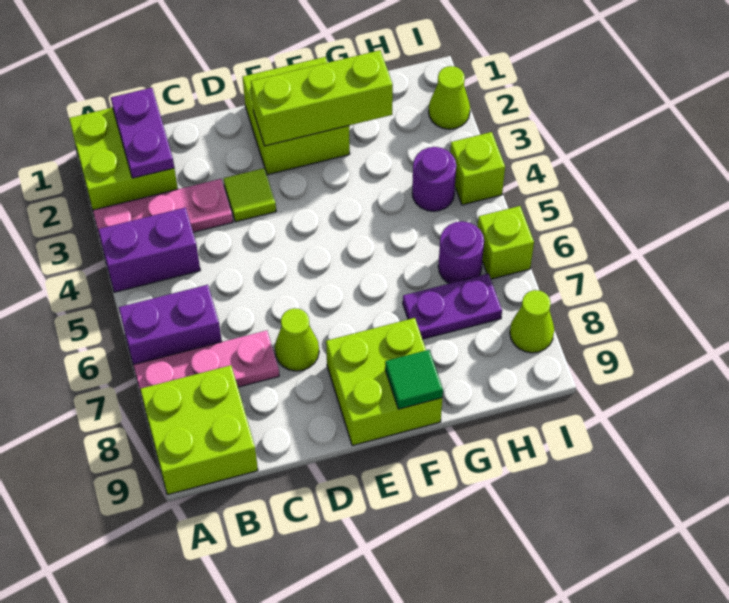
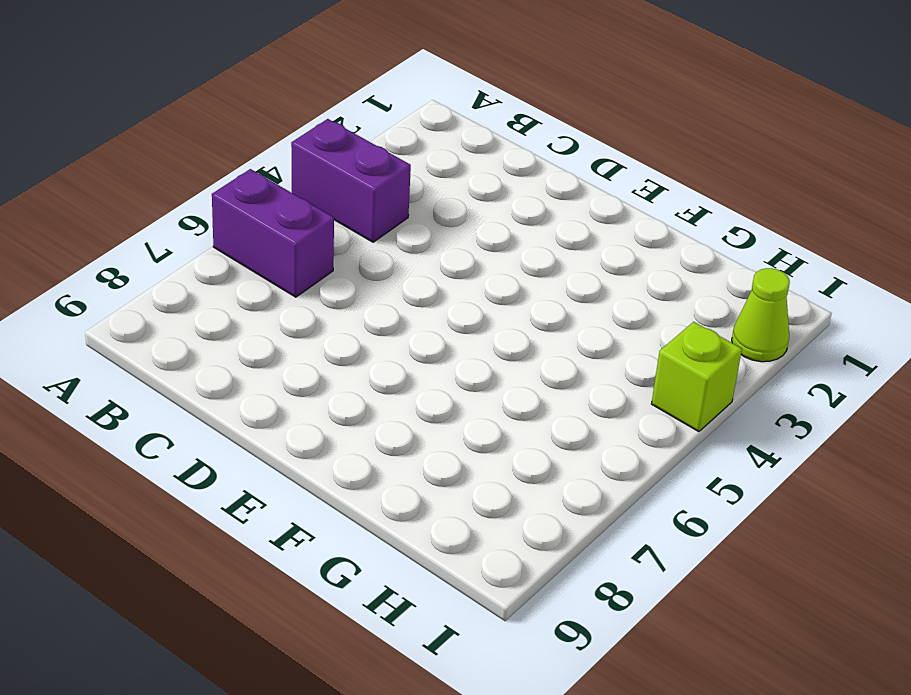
none -> lime 2x2 brick [69,108,178,210]
none -> pink 1x3 plate [93,179,233,240]
none -> pink 1x3 plate [133,330,279,397]

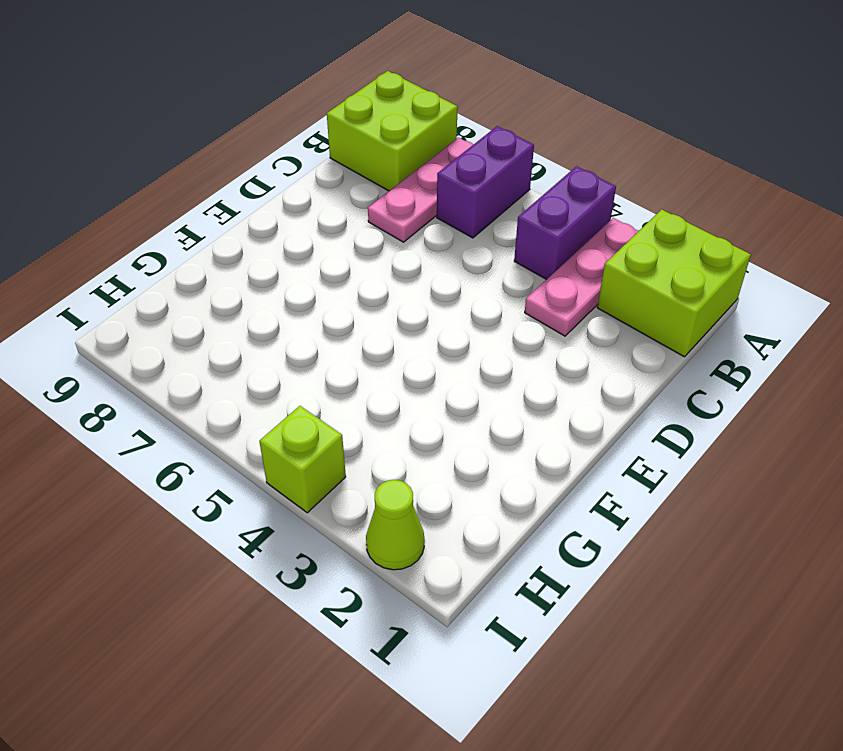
none -> lime 1x1 tile [224,168,276,222]
none -> lime 1x1 cone [275,308,319,371]
none -> lime 2x2 brick [243,57,350,175]

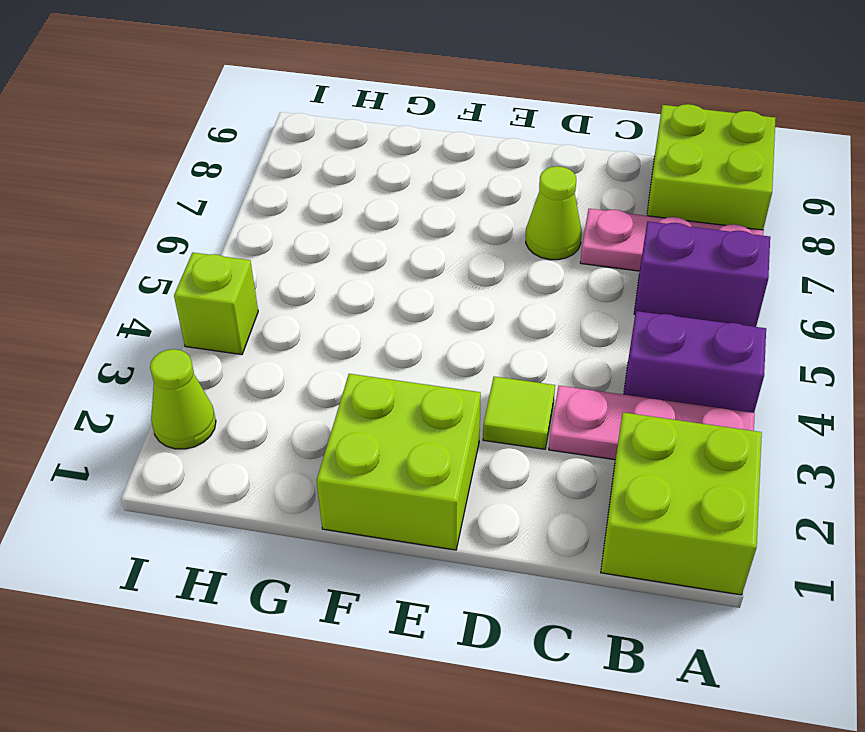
none -> lime 2x2 brick [326,318,442,446]
none -> purple 1x2 plate [403,274,502,339]
none -> purple 1x1 round brick [412,147,456,211]

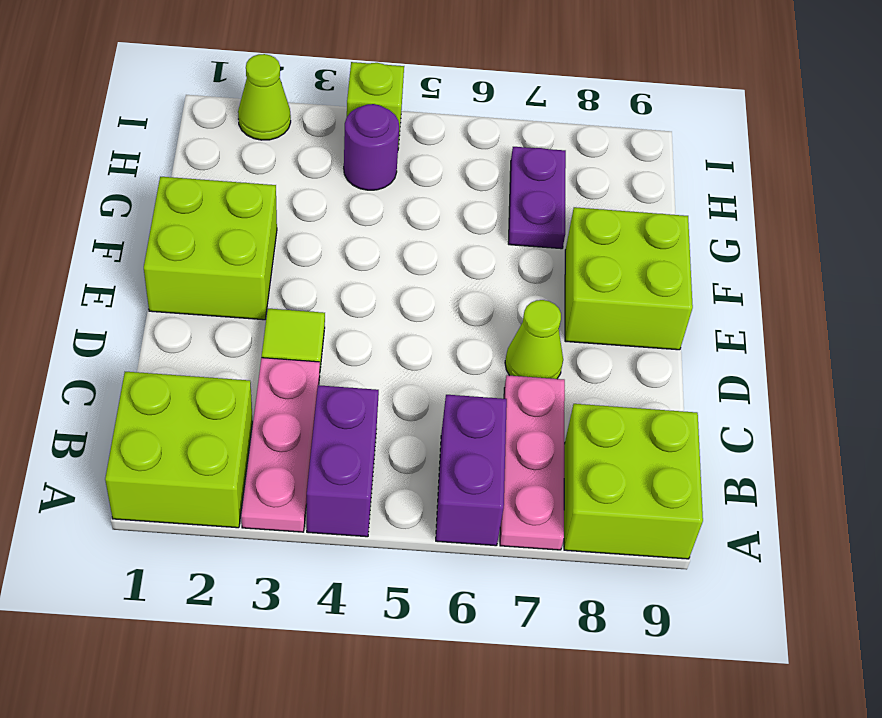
none -> purple 1x1 round brick [438,221,484,284]
none -> lime 1x1 brick [478,206,534,279]
none -> lime 1x1 cone [510,290,554,353]

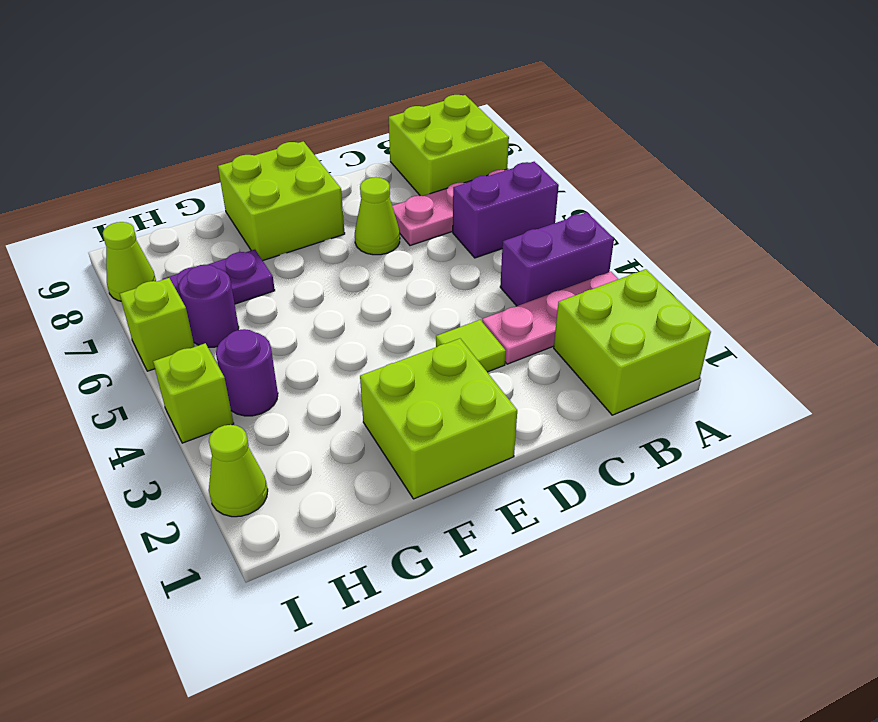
none -> purple 1x2 plate [111,88,174,178]
none -> lime 1x3 brick [251,50,393,146]
none -> green 1x1 tile [385,350,443,409]

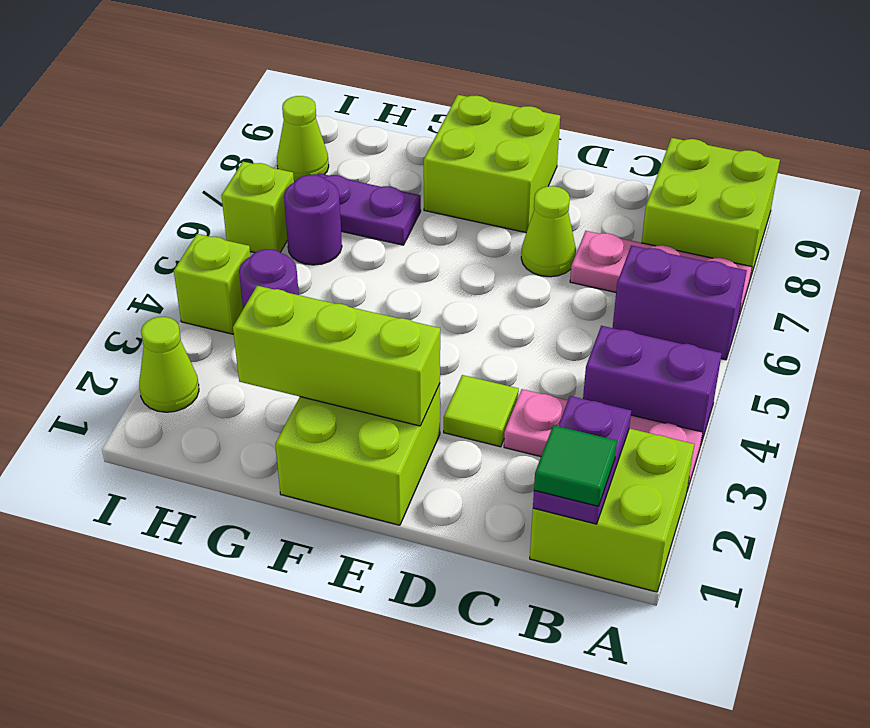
green 1x1 tile [534,425,617,506] -> green 1x1 tile moved to [385,350,443,409]

